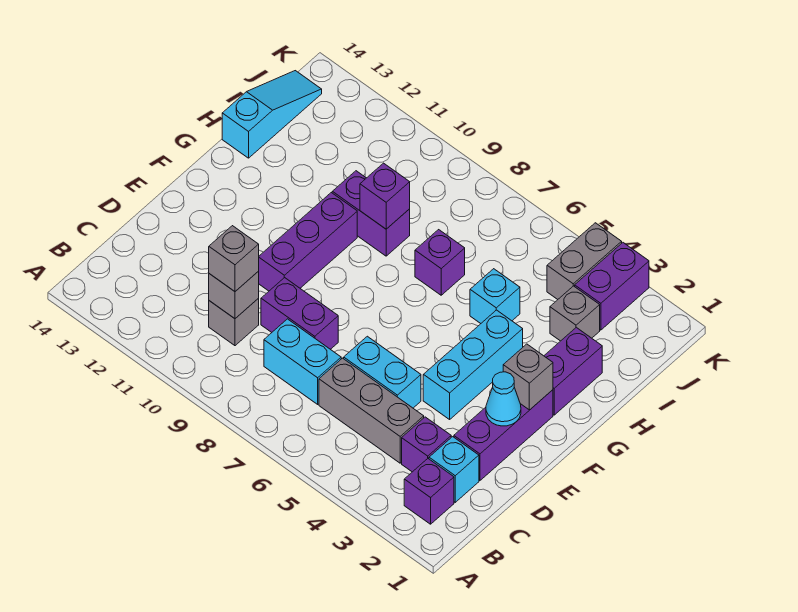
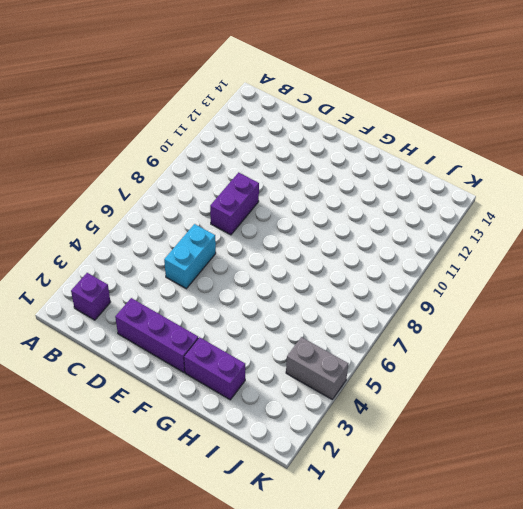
none -> cyan 1x1 brick [429,437,479,502]
none -> purple 1x1 brick [402,417,451,472]
none -> grey 1x3 brick [319,358,424,463]

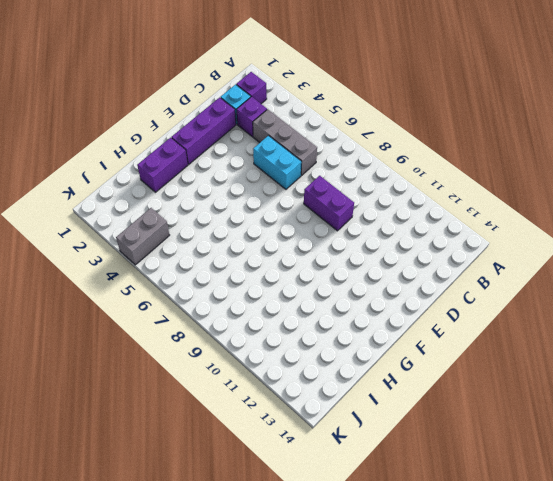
none -> cyan 1x2 brick [264,319,341,404]
none -> grey 1x1 brick [209,299,259,346]
none -> cyan 1x3 brick [423,310,523,419]

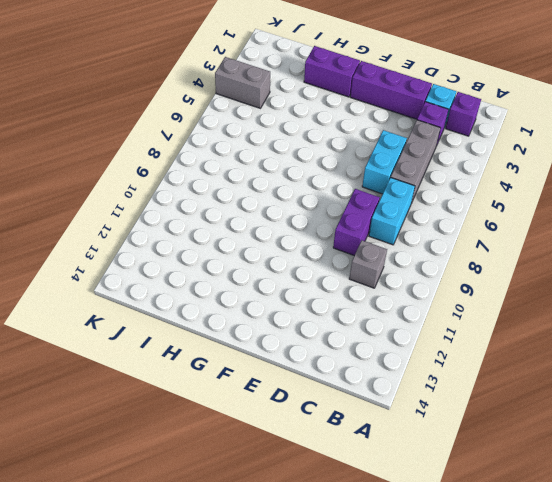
none -> cyan 1x3 brick [423,310,523,419]
none -> purple 1x3 brick [258,193,357,291]
none -> cyan 1x1 brick [470,269,520,323]

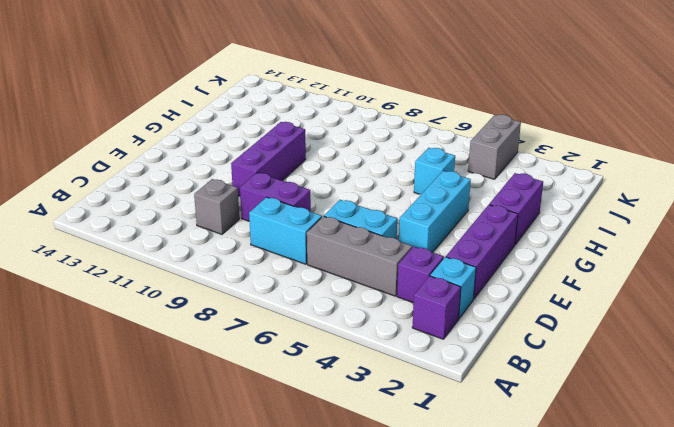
none -> purple 1x1 brick [415,230,465,295]
none -> purple 1x2 brick [332,171,410,256]
none -> cyan 1x3 slope [222,71,322,158]

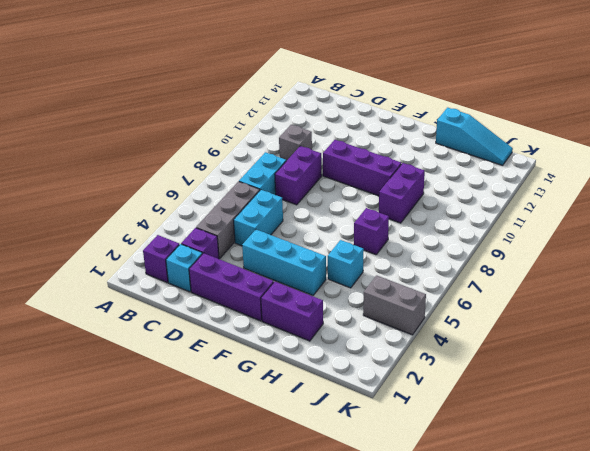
none -> grey 1x1 brick [550,286,600,341]
none -> purple 1x2 brick [575,243,649,330]
none -> grey 1x1 brick [209,272,259,319]

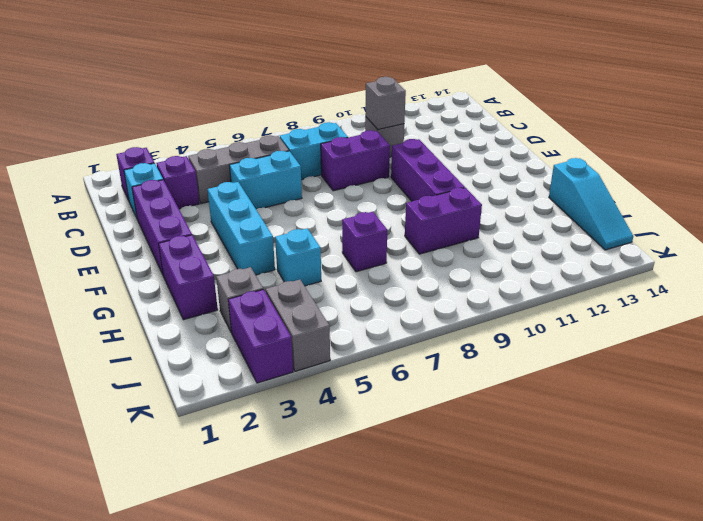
none -> cyan 1x1 cone [486,372,521,426]
none -> grey 1x1 brick [503,344,553,410]
none -> purple 1x1 brick [360,163,410,229]

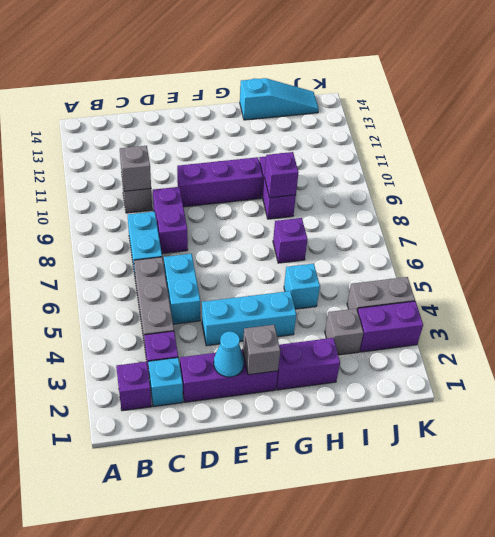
none -> grey 1x1 brick [209,226,259,291]

